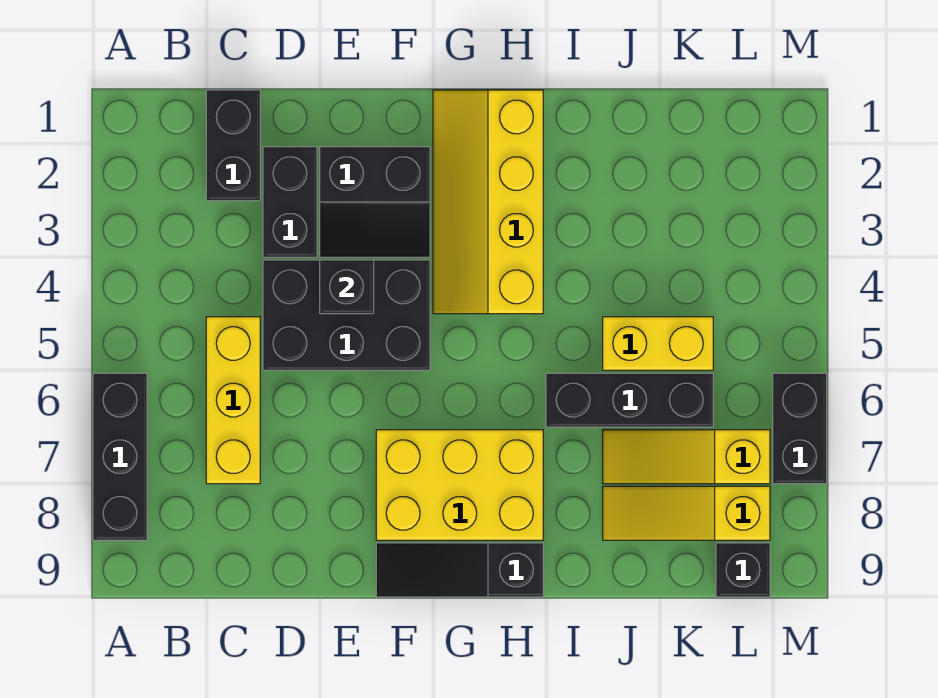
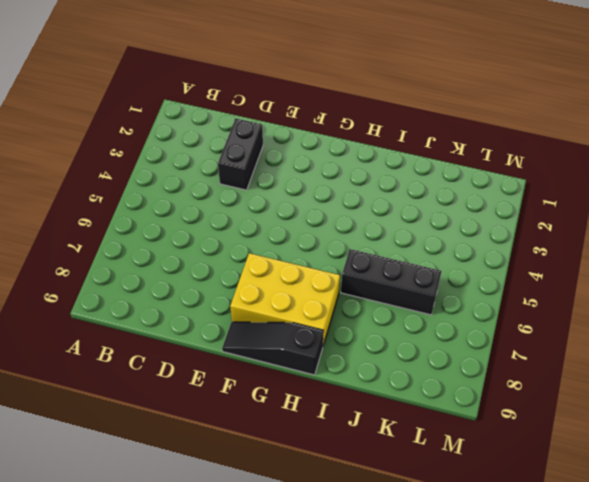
none -> black 1x3 brick [93,373,147,540]
none -> black 1x2 brick [206,90,260,201]
none -> yellow 1x3 brick [206,317,260,484]

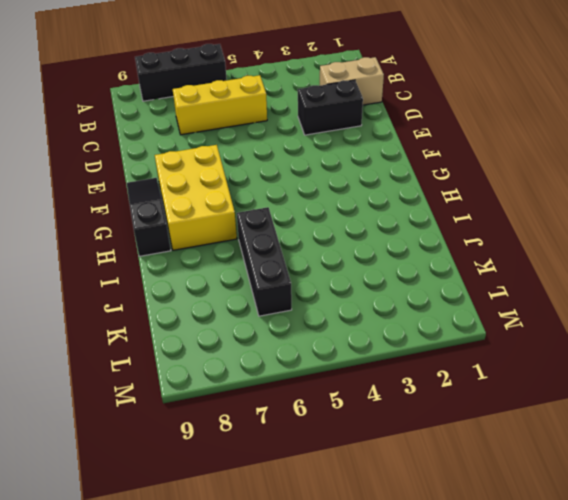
tan 1x2 brick [320,57,384,105] -> black 1x2 brick [206,90,260,201]
none -> black 2x3 brick [263,260,430,370]
none -> black 2x2 slope [320,147,430,257]
none -> yellow 2x4 slope [433,90,543,314]

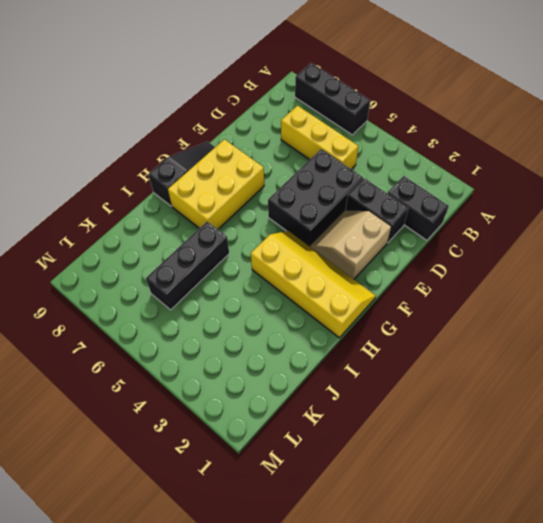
tan 2x2 slope [310,211,391,279] -> black 2x2 slope [320,147,430,257]
none -> yellow 1x2 brick [603,317,713,370]
none -> yellow 1x3 slope [603,430,770,484]
none -> yellow 1x3 slope [603,486,770,540]

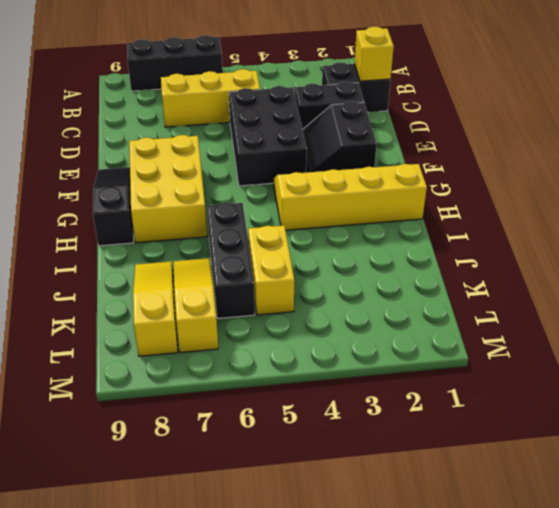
yellow 1x1 brick [354,26,394,81] -> none
none -> black 1x1 brick [716,543,770,597]
none -> black 1x2 brick [773,373,827,484]
none -> black 1x1 brick [320,260,374,314]

